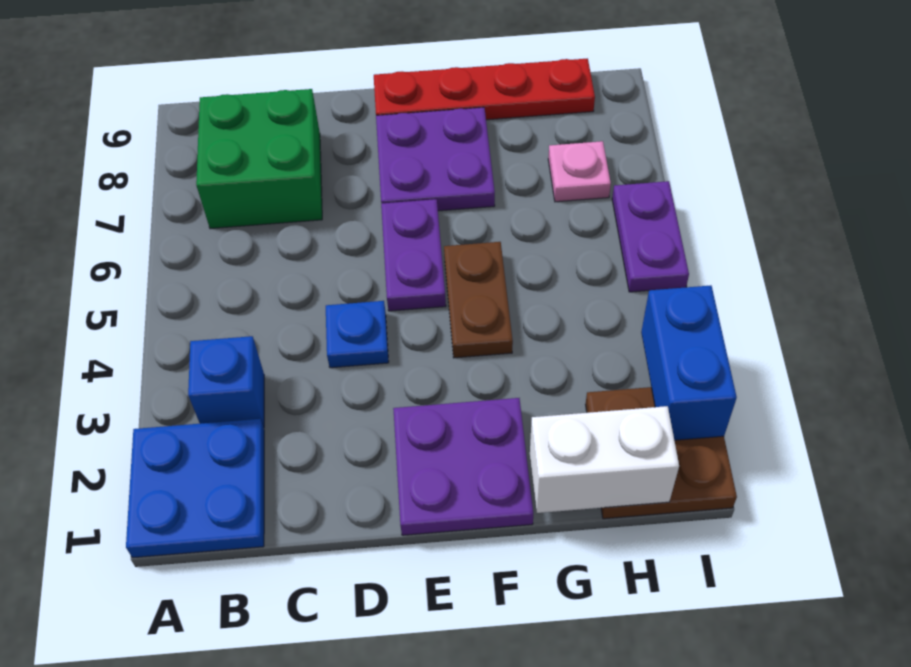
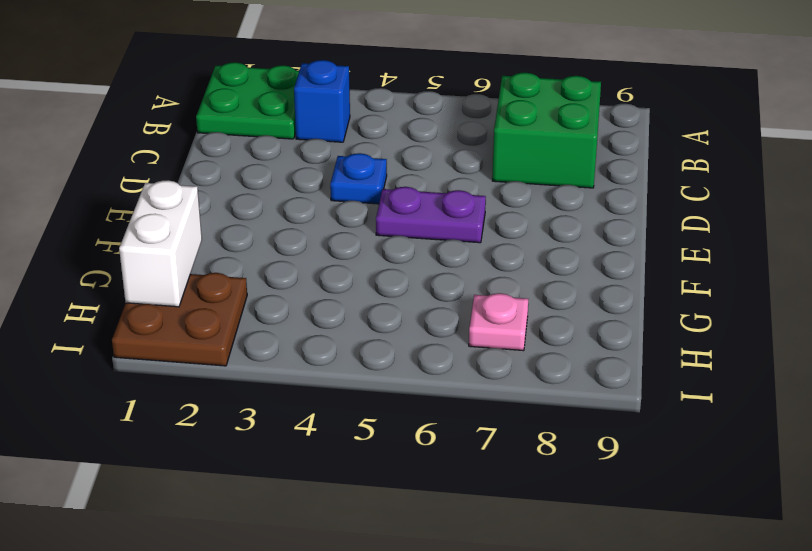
green 2x2 plate [196,62,299,139] -> blue 2x2 plate [126,419,264,558]
none -> purple 2x2 plate [393,398,533,535]
none -> purple 2x2 plate [376,107,495,211]
none -> red 1x4 plate [374,58,595,120]

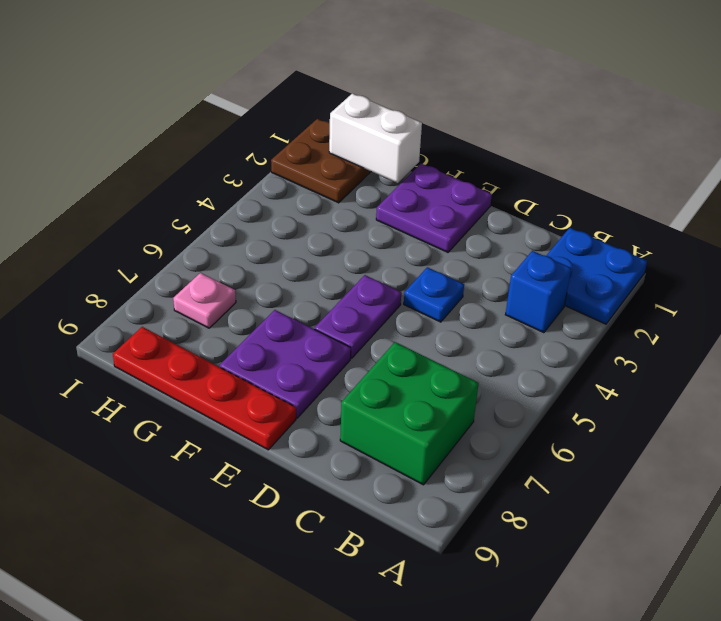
none -> brown 1x2 plate [444,242,513,358]
none -> purple 1x2 plate [612,181,689,292]
none -> blue 1x2 brick [641,285,737,440]

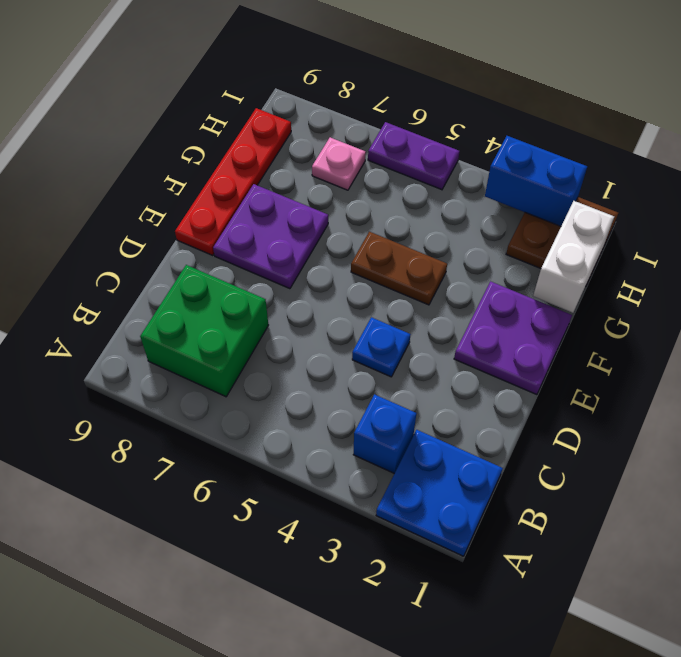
none -> purple 1x2 plate [381,199,446,311]

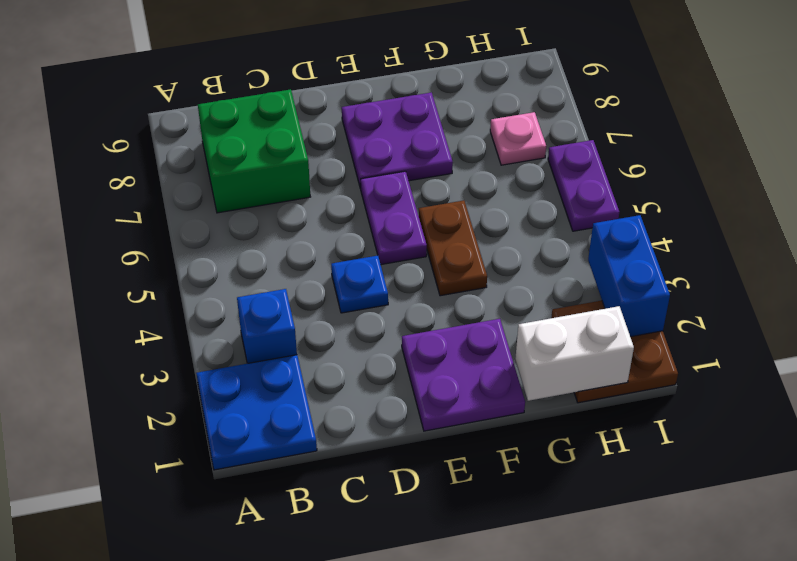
none -> red 1x4 plate [374,58,595,120]

